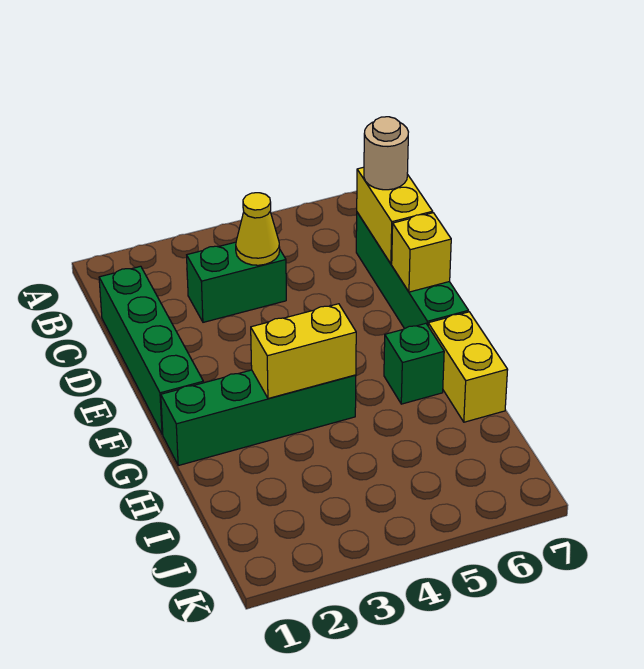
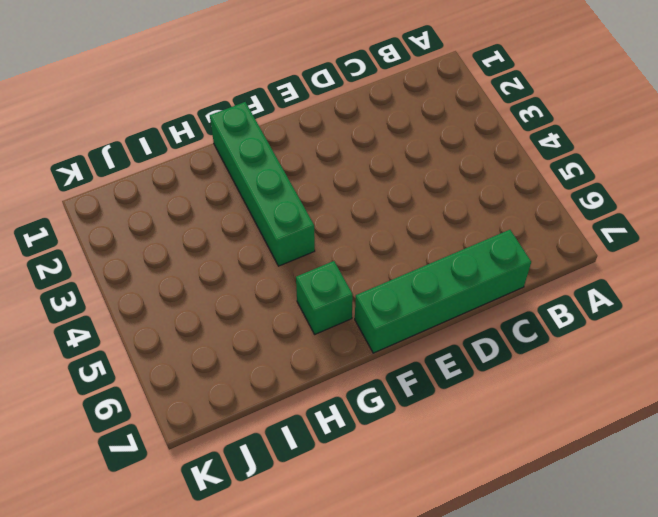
none -> green 1x4 brick [99,266,203,434]
none -> green 1x2 brick [187,242,286,322]

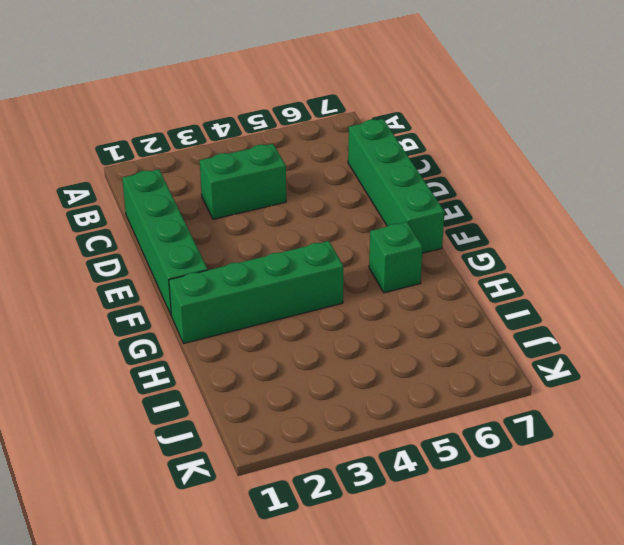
none -> yellow 1x2 brick [428,312,508,422]
none -> yellow 1x1 cone [236,193,280,265]

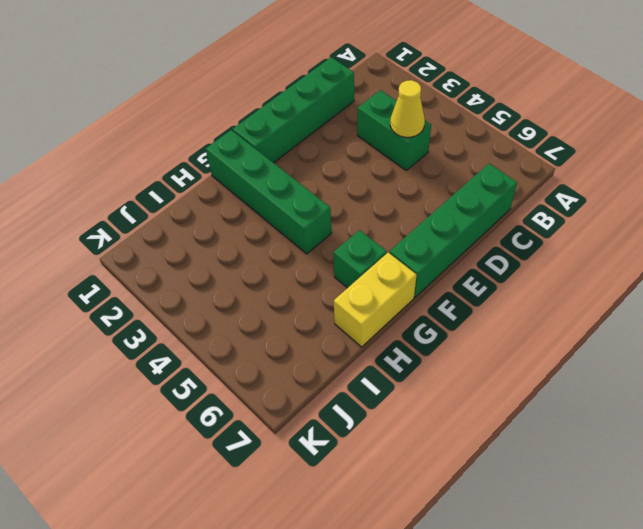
none -> yellow 1x2 brick [357,167,433,264]
none -> yellow 1x1 brick [392,213,451,292]

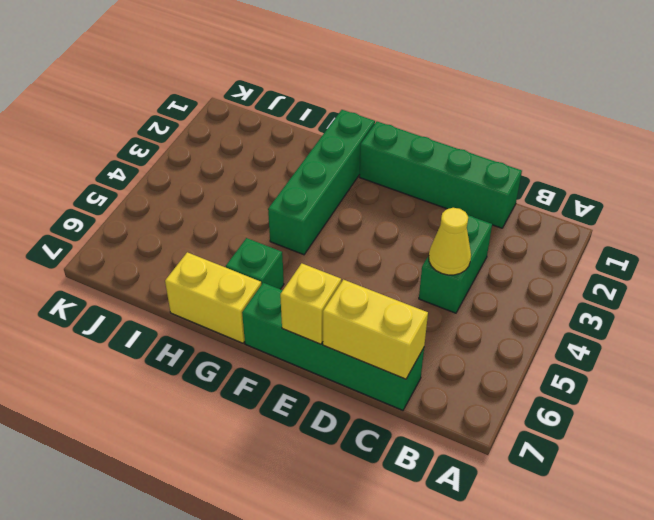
none -> yellow 1x2 brick [251,304,356,398]
none -> tan 1x1 round brick [364,117,408,190]

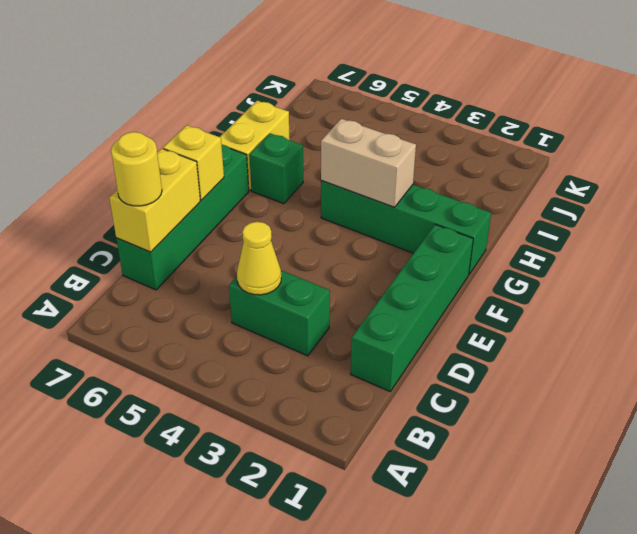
yellow 1x1 round brick [111,132,162,206] -> tan 1x1 round brick [364,117,408,190]
tan 1x2 brick [321,119,416,207] -> yellow 1x2 brick [251,304,356,398]

